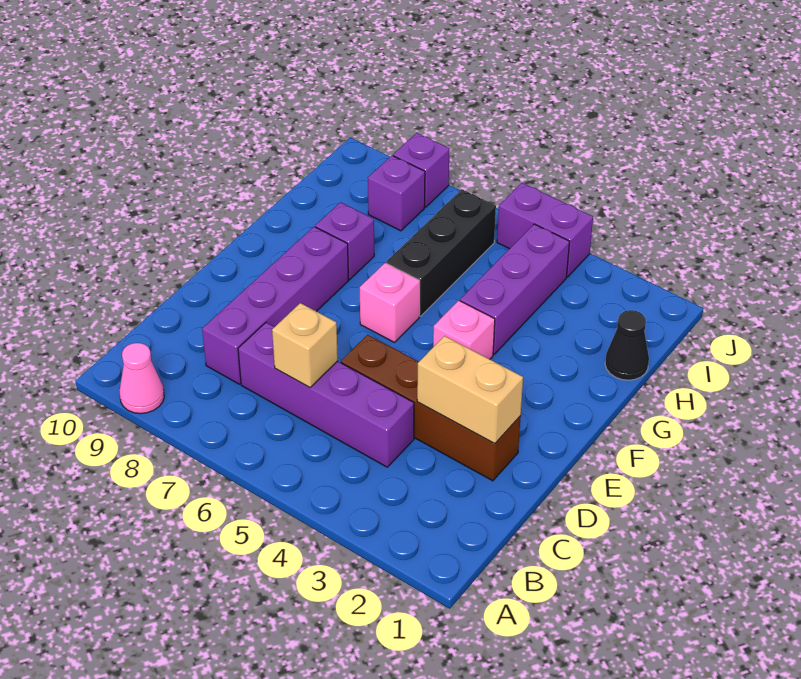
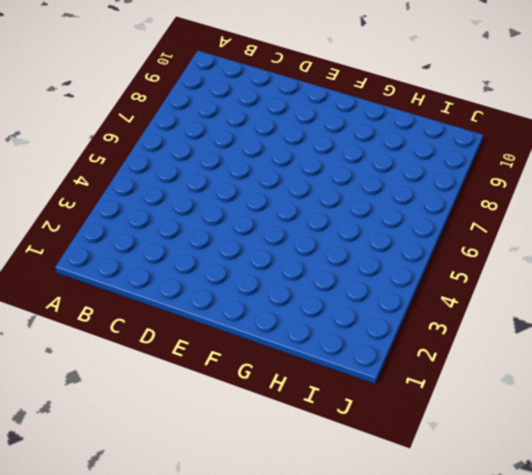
none -> pink 1x1 cone [120,343,164,414]
none -> purple 1x4 brick [238,323,414,467]
none -> purple 1x4 brick [202,227,349,384]

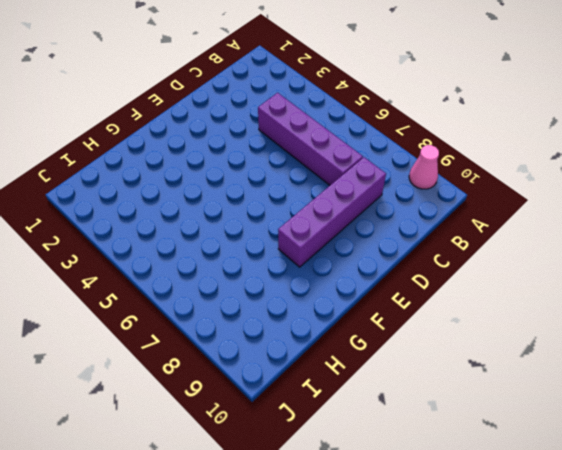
none -> brown 1x4 brick [341,335,521,481]
none -> pink 1x1 brick [433,301,495,359]
none -> pink 1x1 brick [360,263,420,342]

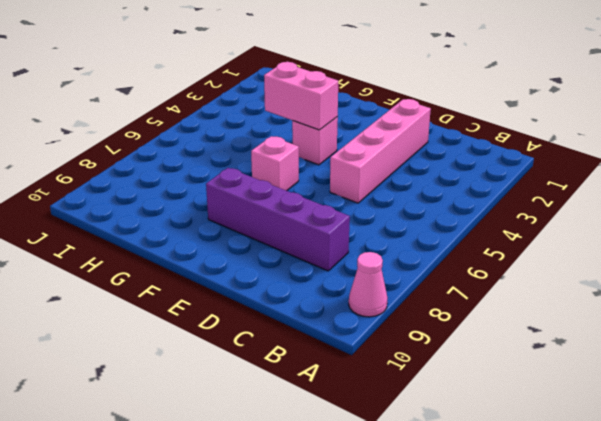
pink 1x4 brick [330,99,431,203] -> brown 1x4 brick [341,335,521,481]
pink 1x2 brick [264,62,338,130] -> none
none -> purple 1x4 brick [238,323,414,467]
none -> purple 1x3 brick [460,224,570,354]
none -> black 1x3 brick [386,189,496,316]

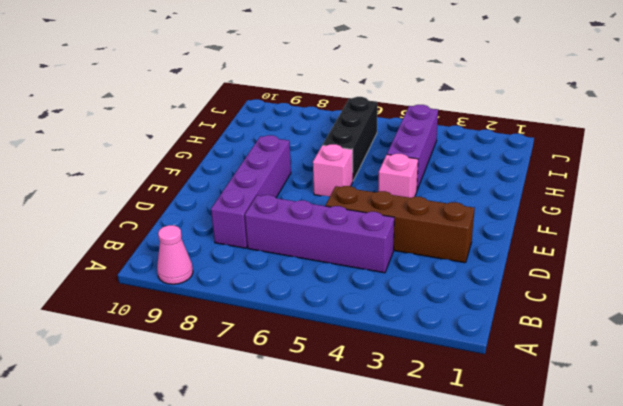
none -> purple 1x1 brick [315,202,374,279]
none -> black 1x1 cone [605,310,649,380]
none -> purple 1x1 brick [368,156,425,231]

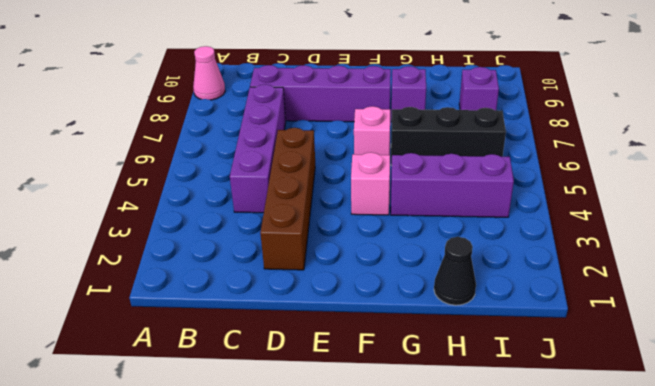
none -> purple 1x2 brick [497,183,593,277]
none -> purple 1x1 brick [393,133,449,207]
none -> tan 1x1 brick [272,303,338,387]

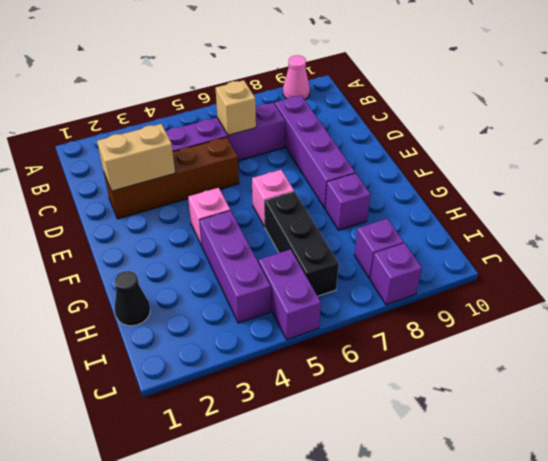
purple 1x2 brick [259,249,321,340] -> purple 1x2 brick turned to [497,183,593,277]

